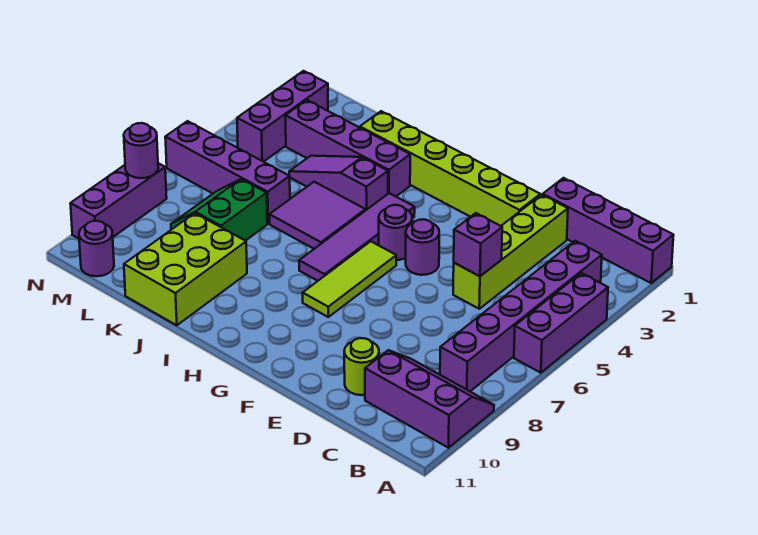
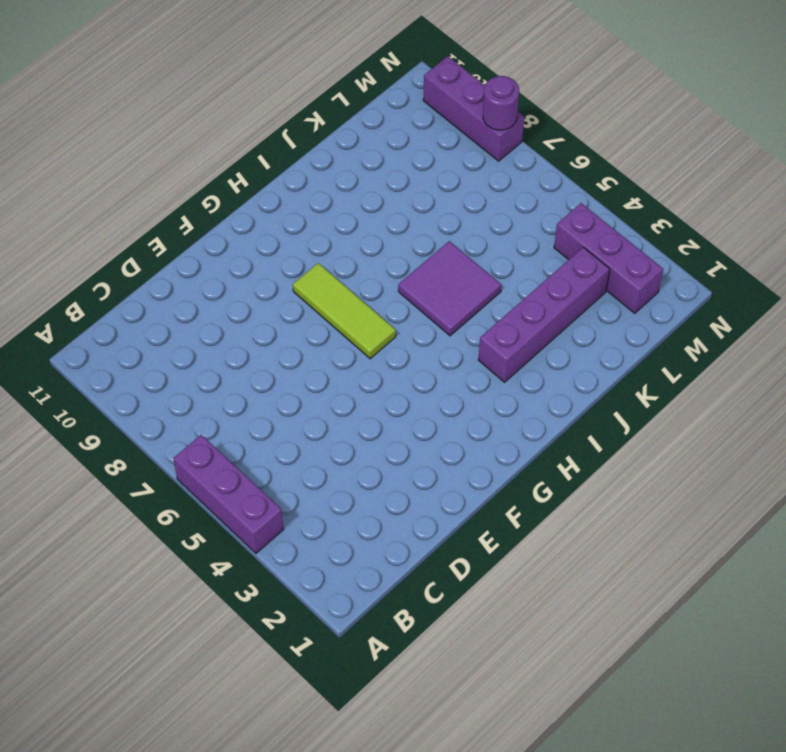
none -> purple 1x4 brick [543,178,673,283]
none -> purple 2x3 slope [365,350,494,448]
none -> purple 1x6 brick [440,241,602,391]

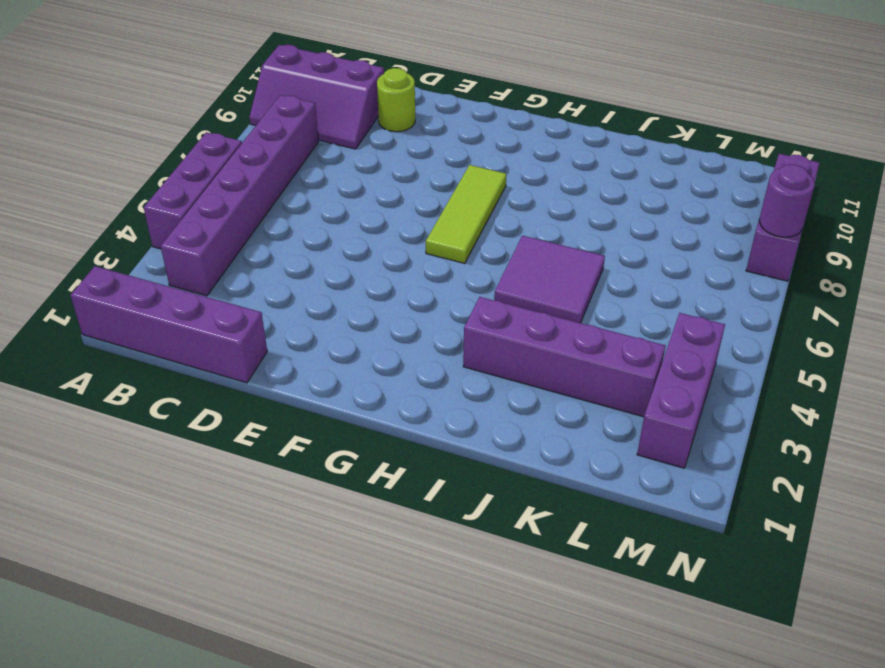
none -> lime 1x4 brick [453,195,568,309]
none -> lime 1x6 brick [360,111,540,226]
none -> purple 1x1 round brick [406,219,439,275]

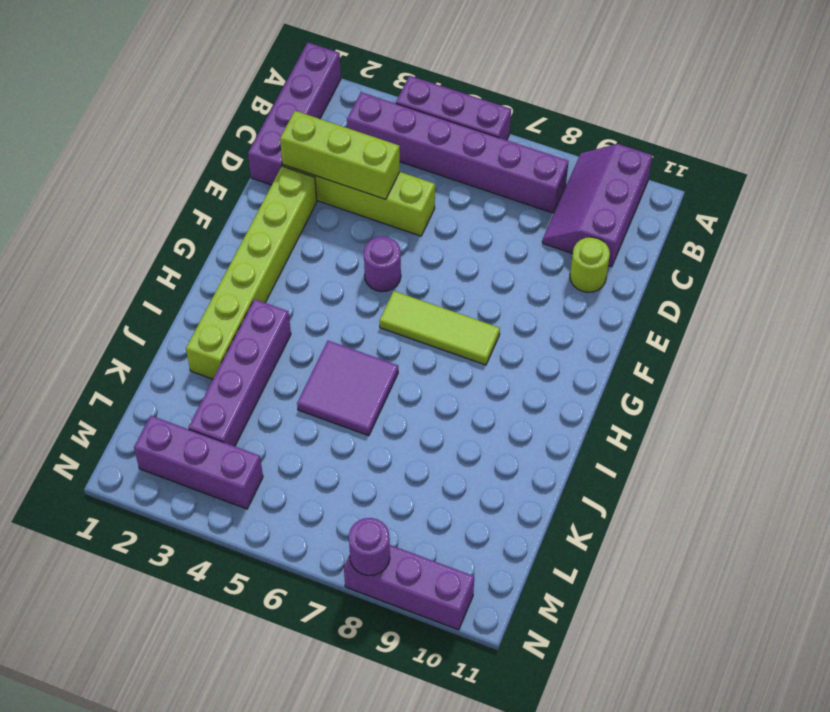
lime 1x3 brick [280,111,400,199] -> none
none -> purple 1x1 round brick [379,205,412,260]
none -> purple 1x4 tile [299,193,415,281]
none -> purple 1x3 slope [289,156,388,211]

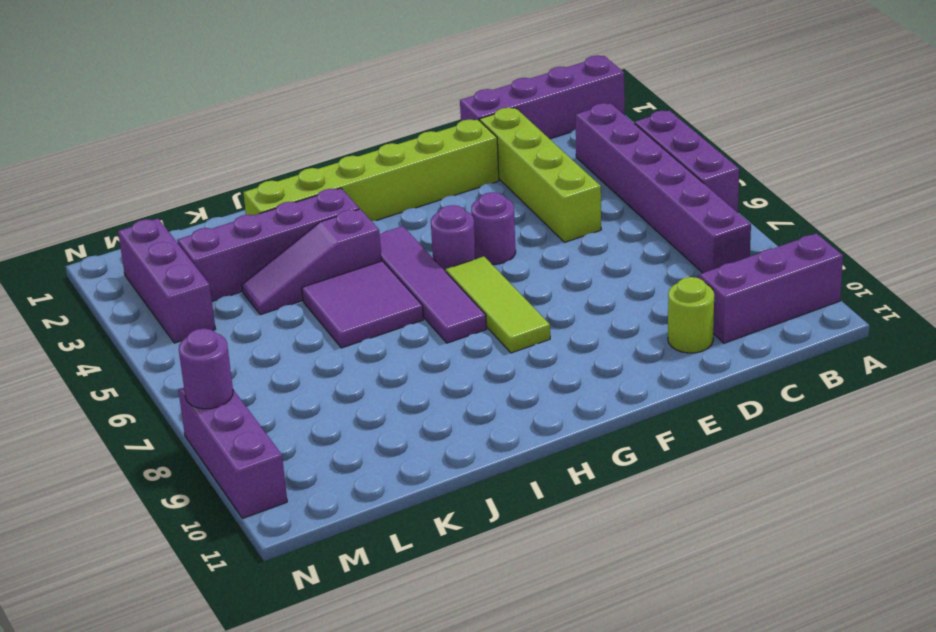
none -> lime 2x3 brick [124,213,247,325]
none -> purple 1x4 brick [165,121,290,224]
none -> green 2x2 slope [171,179,267,241]

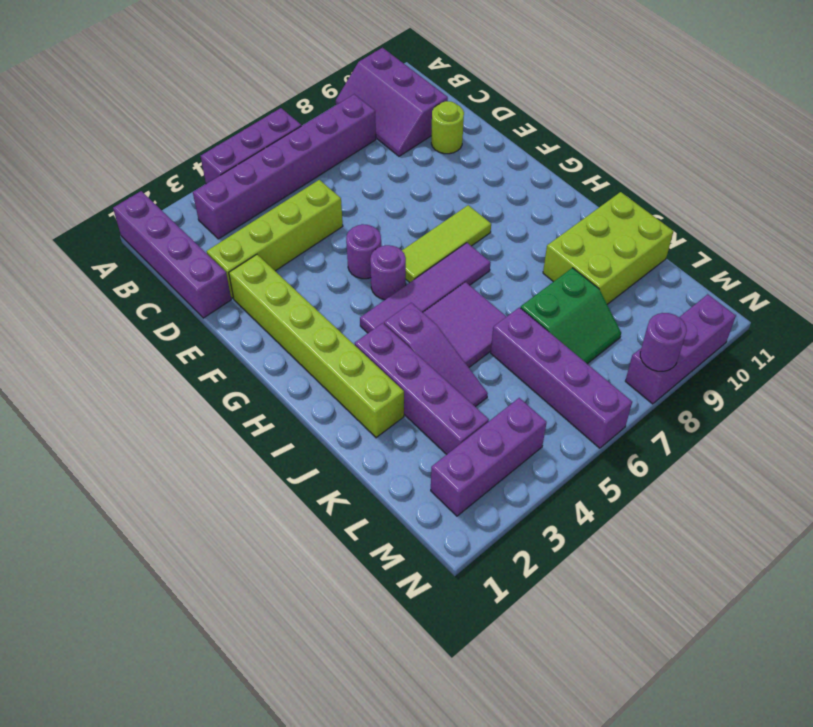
none -> purple 1x1 round brick [79,221,114,276]
none -> purple 1x1 brick [454,213,502,276]

